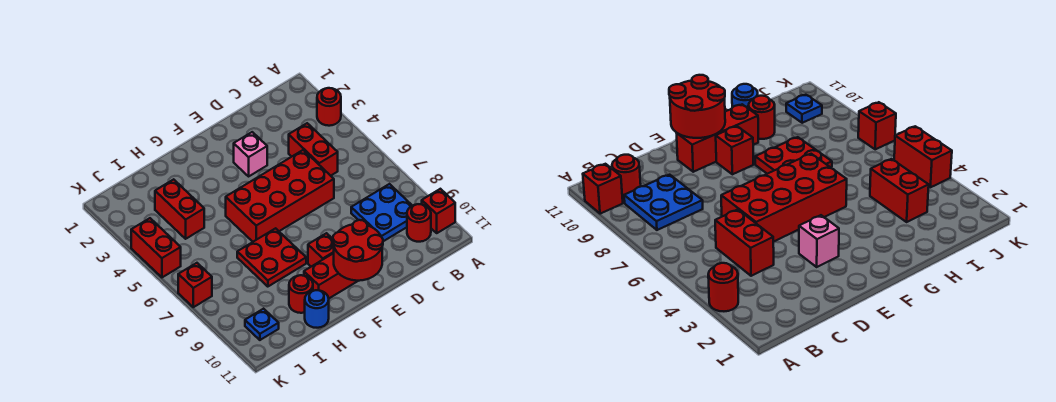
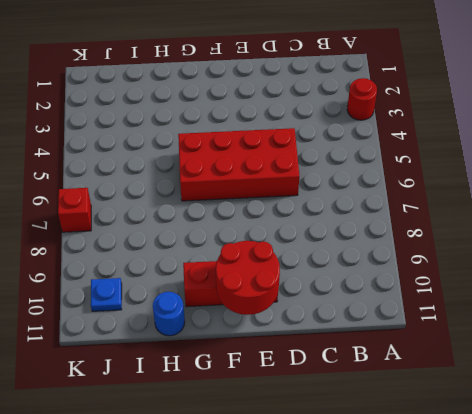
none -> red 1x1 brick [422,189,455,233]
none -> blue 2x2 plate [351,184,412,241]
none -> red 1x1 round brick [407,204,431,242]

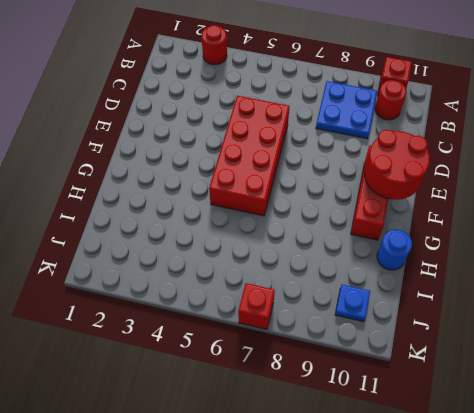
none -> red 1x2 brick [289,123,338,176]
none -> pink 1x1 brick [234,132,267,176]
none -> red 1x1 brick [308,233,334,267]

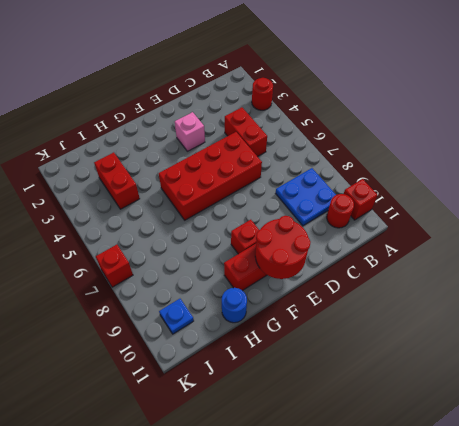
none -> red 2x2 plate [237,228,306,287]
none -> red 1x1 round brick [289,275,313,313]
none -> red 1x2 brick [131,218,181,277]

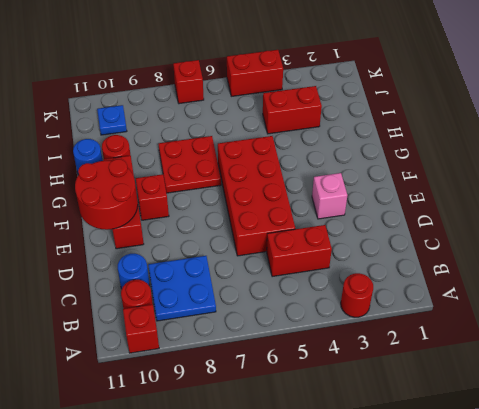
blue 1x1 round brick [118,254,149,289] -> none

